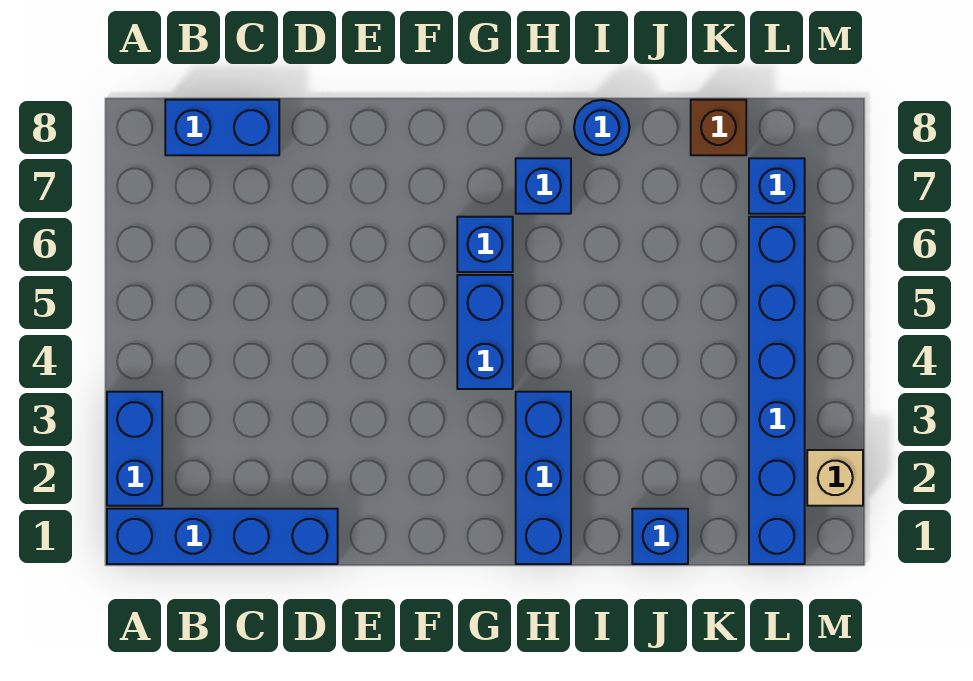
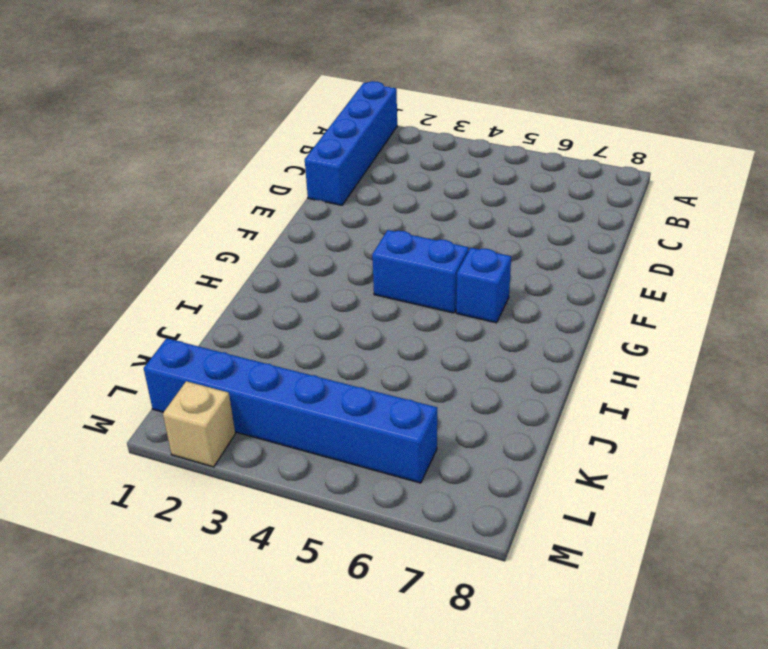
none -> blue 1x2 brick [107,392,162,506]
none -> blue 1x2 brick [165,100,279,155]
none -> blue 1x3 brick [516,392,571,564]

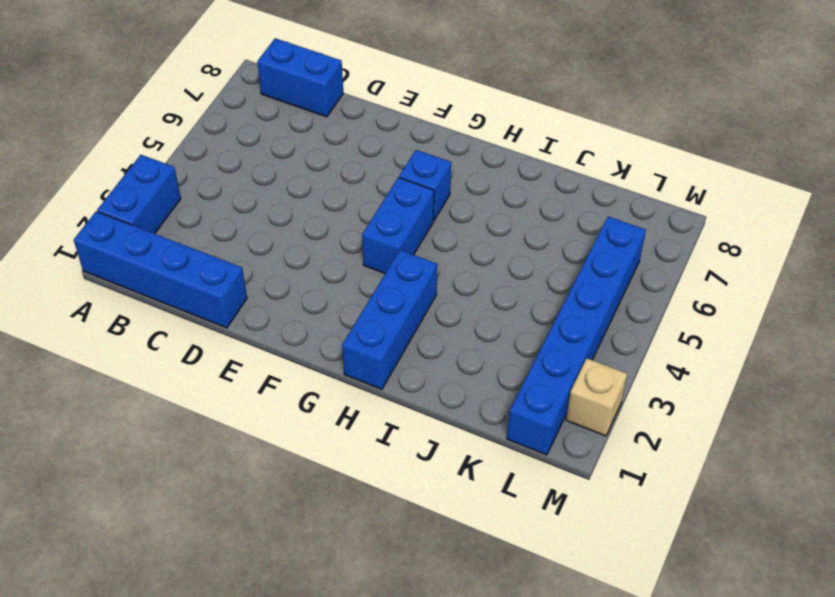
none -> blue 1x1 brick [516,158,571,214]
none -> blue 1x1 round brick [574,100,629,155]
none -> blue 1x1 brick [632,509,688,564]

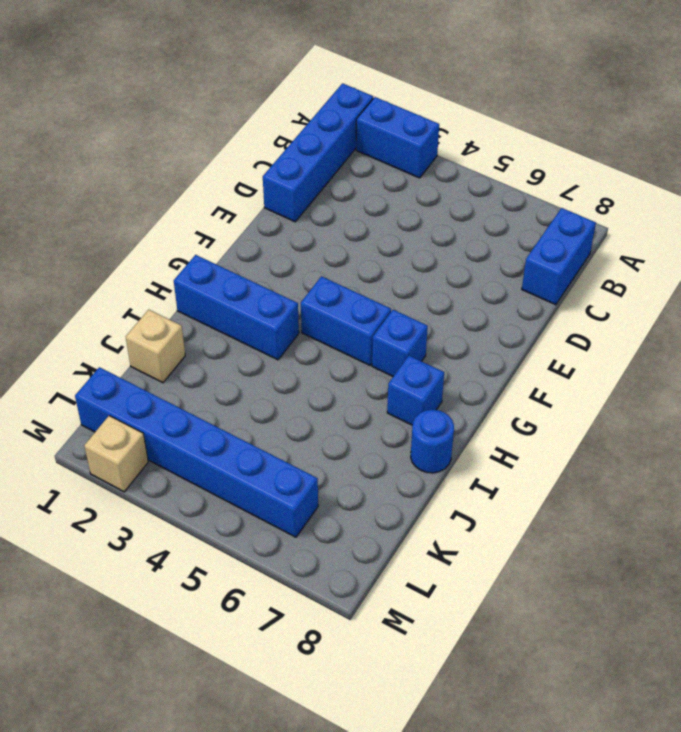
tan 1x1 brick [126,310,185,383] -> blue 1x1 brick [632,509,688,564]
none -> brown 1x1 brick [691,100,746,155]
none -> blue 1x1 brick [749,158,805,214]

